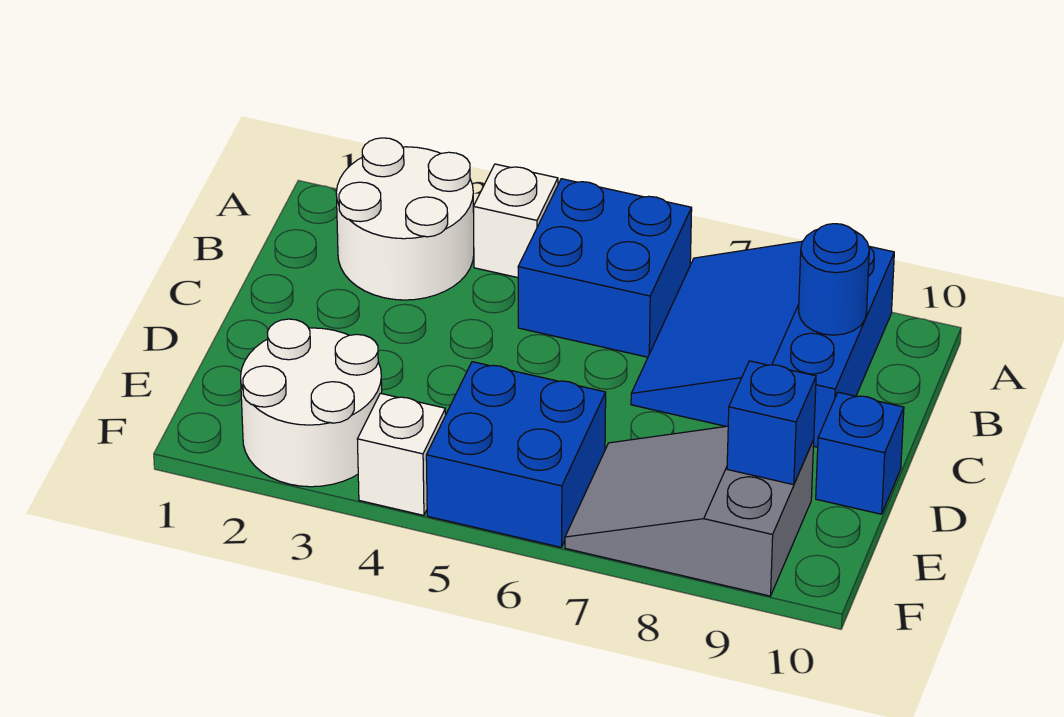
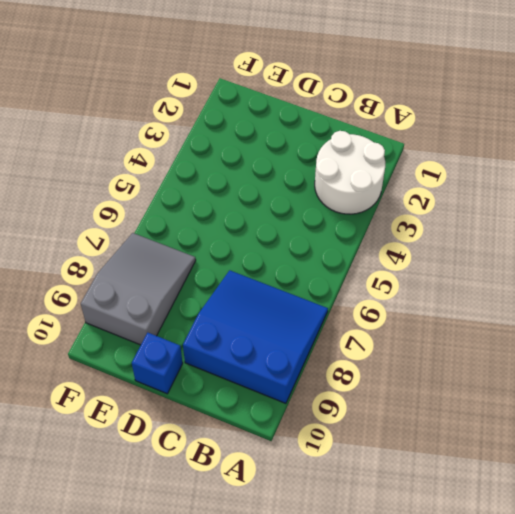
none -> white 1x1 brick [474,164,558,278]
none -> blue 2x2 brick [518,179,692,357]

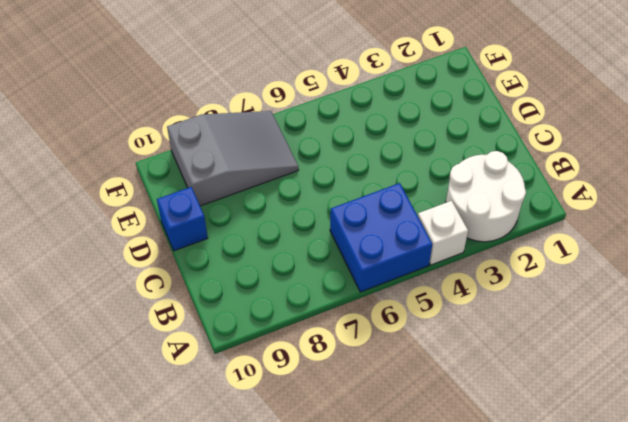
none -> blue 3x3 slope [631,241,894,447]
none -> white 2x2 round brick [241,319,382,487]

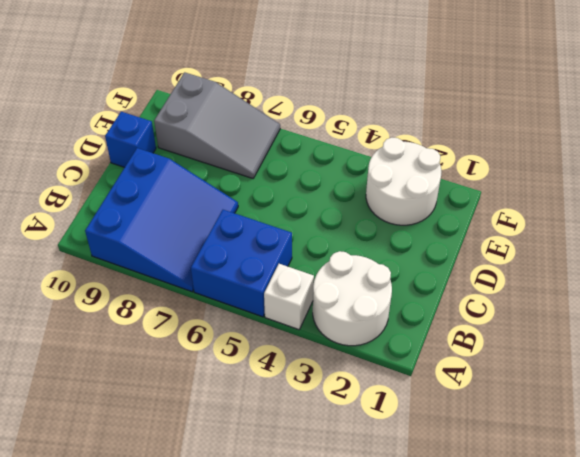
none -> blue 2x2 brick [426,362,606,547]
none -> white 1x1 brick [357,393,446,515]

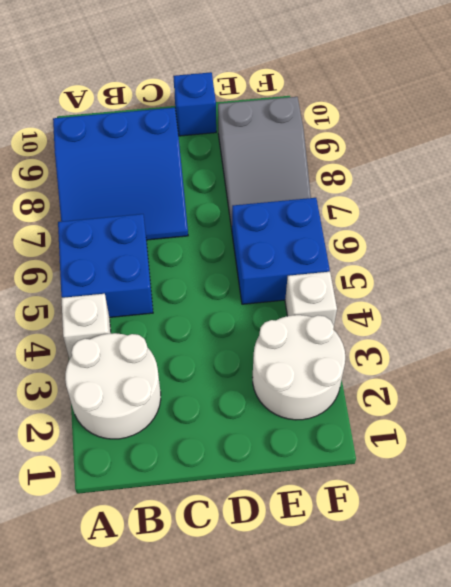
none -> blue 1x1 round brick [799,224,869,335]
none -> blue 1x1 brick [727,361,816,485]

